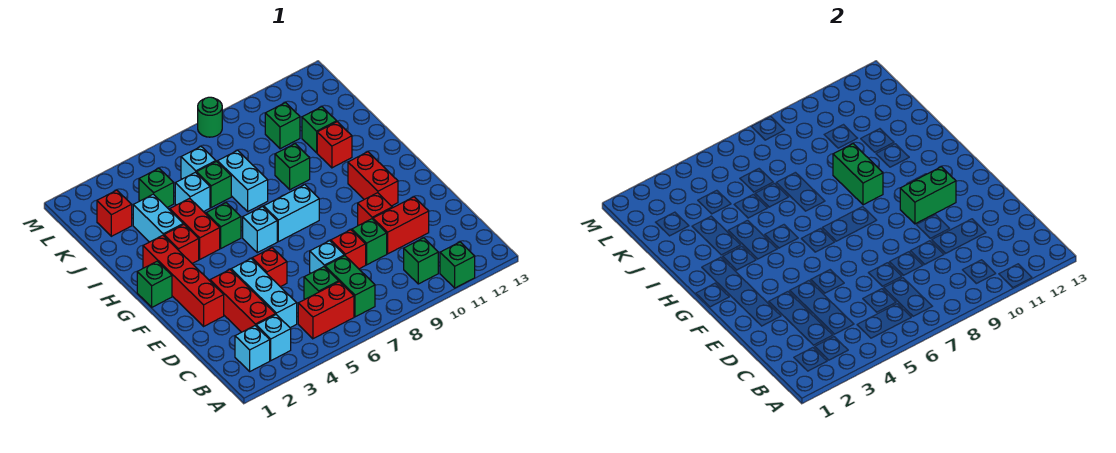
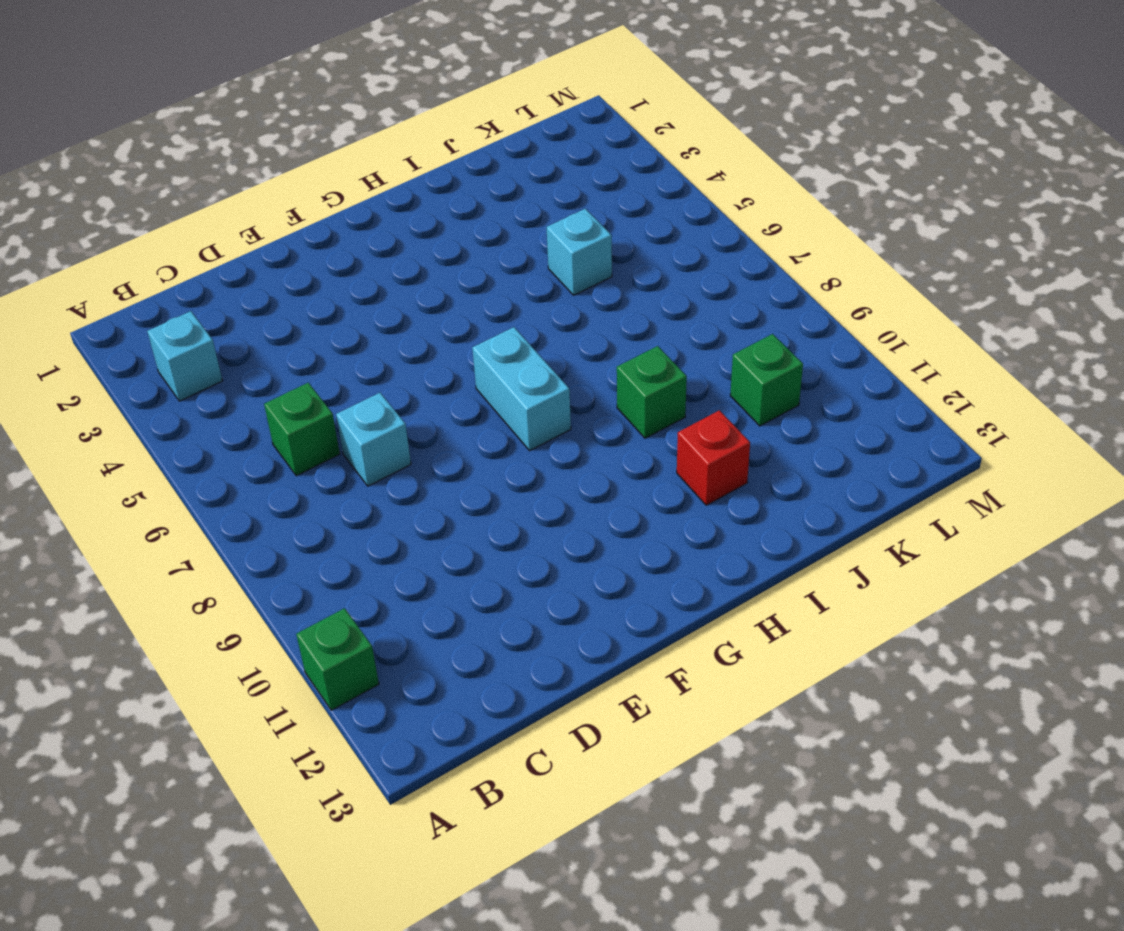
none -> cyan 1x1 brick [235,326,270,371]
none -> red 1x2 brick [298,282,354,339]
none -> green 1x2 brick [325,256,375,317]
none -> green 1x1 brick [404,238,438,284]

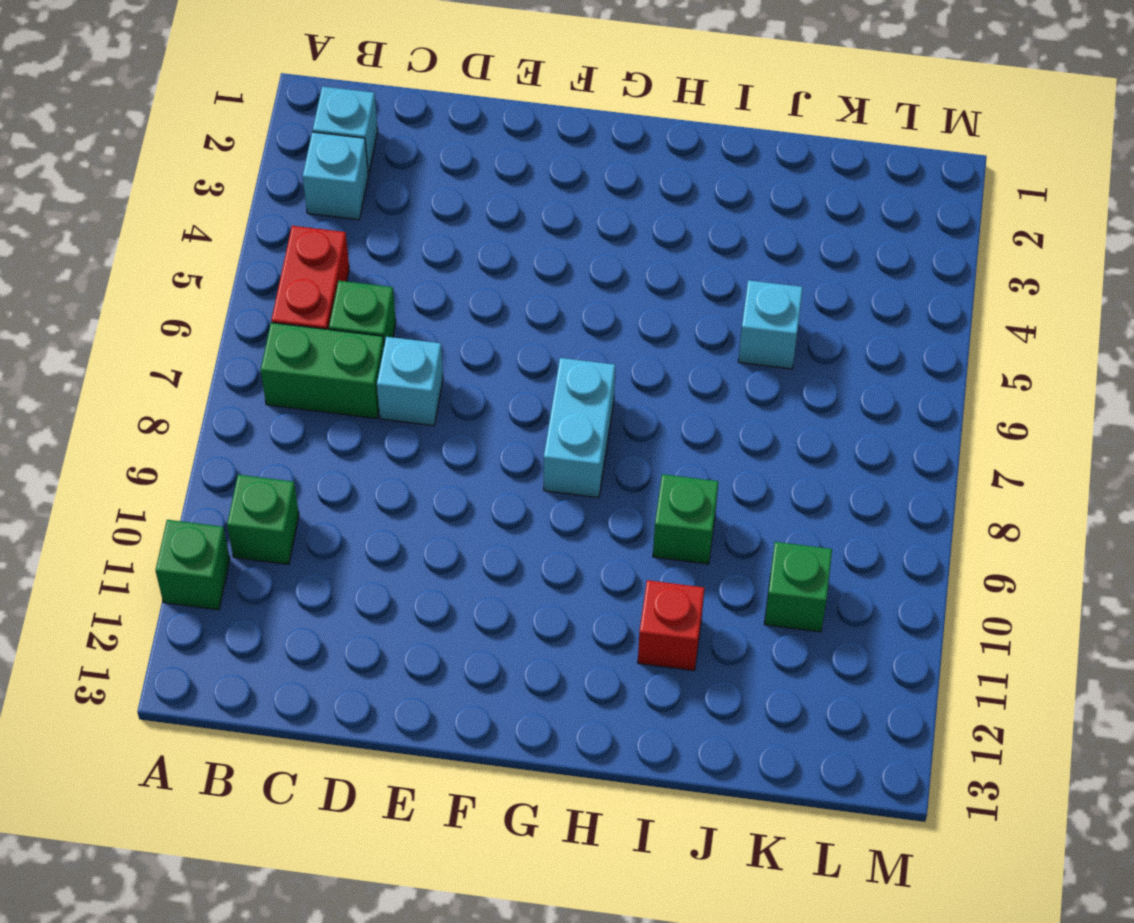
none -> red 1x3 brick [210,270,275,332]
none -> cyan 1x3 brick [231,259,297,328]
none -> red 1x1 brick [331,230,366,269]
none -> green 1x1 brick [352,219,387,265]

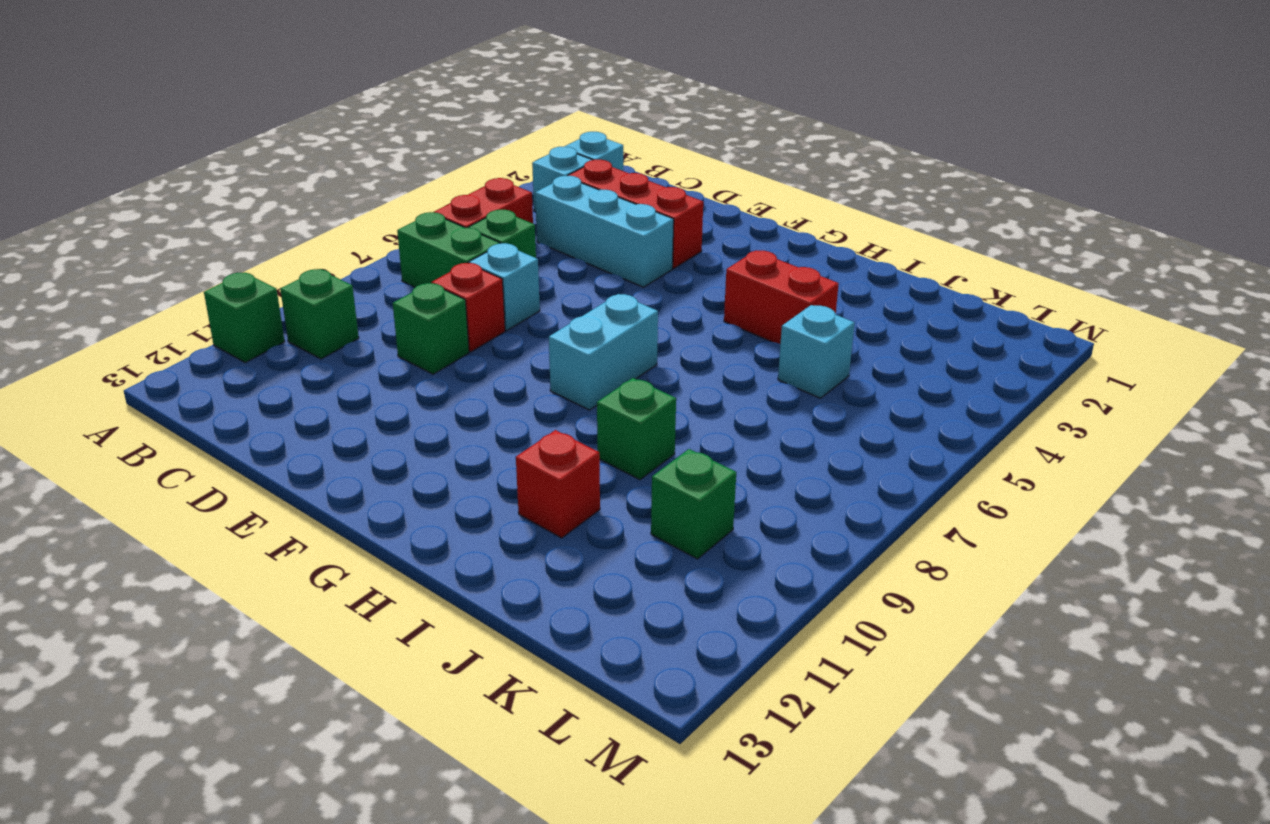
none -> red 1x2 brick [373,197,429,254]
none -> red 1x4 brick [143,235,224,326]
none -> red 1x1 brick [252,248,287,287]
none -> red 1x1 brick [358,193,392,226]

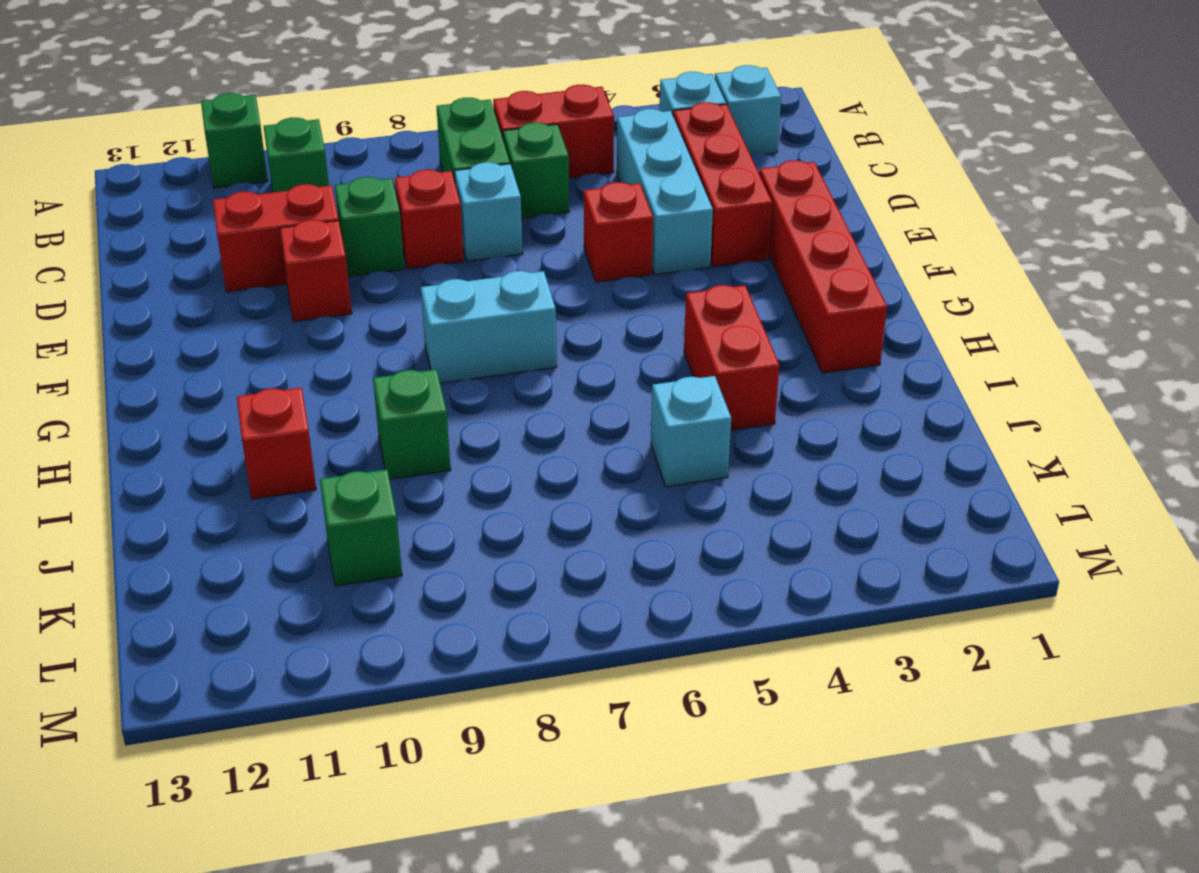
none -> red 1x2 brick [348,152,398,206]
none -> green 1x1 brick [137,261,172,307]
none -> cyan 1x1 brick [243,207,277,253]
none -> red 1x1 brick [164,224,199,263]

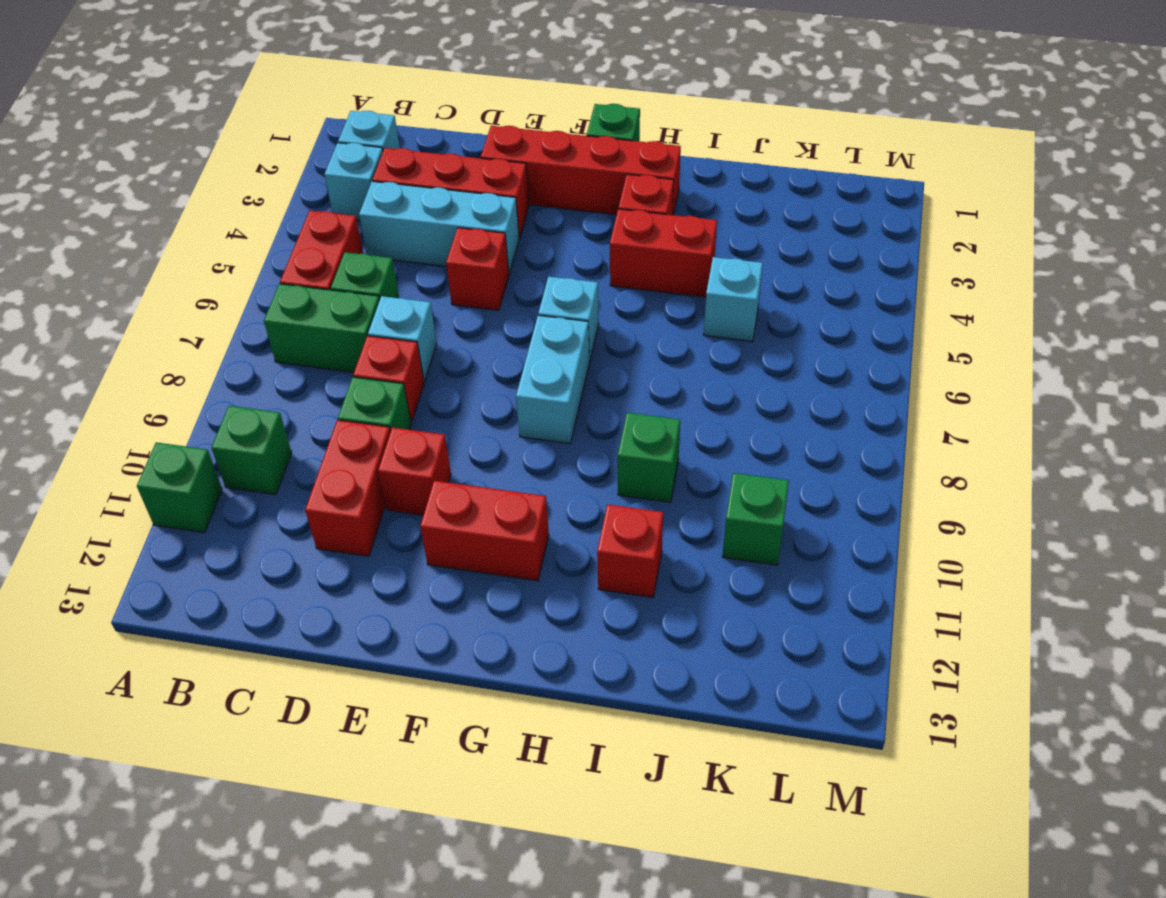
none -> green 1x1 brick [206,203,241,248]
none -> cyan 1x2 brick [133,194,183,242]
none -> cyan 1x2 brick [218,150,268,211]
none -> green 1x1 brick [197,162,231,208]

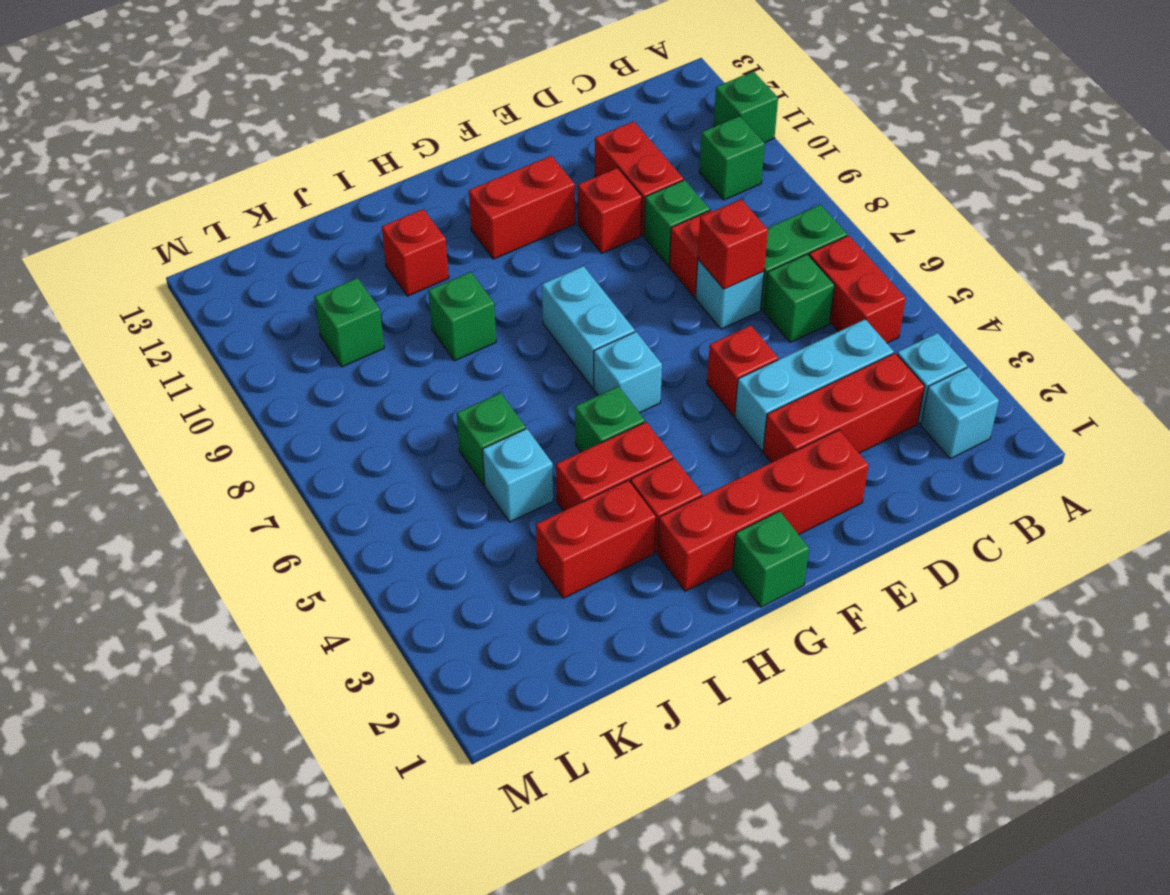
red 1x1 brick [698,199,768,289] -> red 1x1 brick moved to [97,190,132,236]
red 1x2 brick [536,481,656,598] -> cyan 1x2 brick [133,194,183,242]
none -> cyan 1x2 brick [218,150,268,211]
none -> green 1x1 brick [302,107,337,153]
none -> green 1x1 brick [139,168,174,207]
none -> cyan 1x1 brick [181,147,216,179]

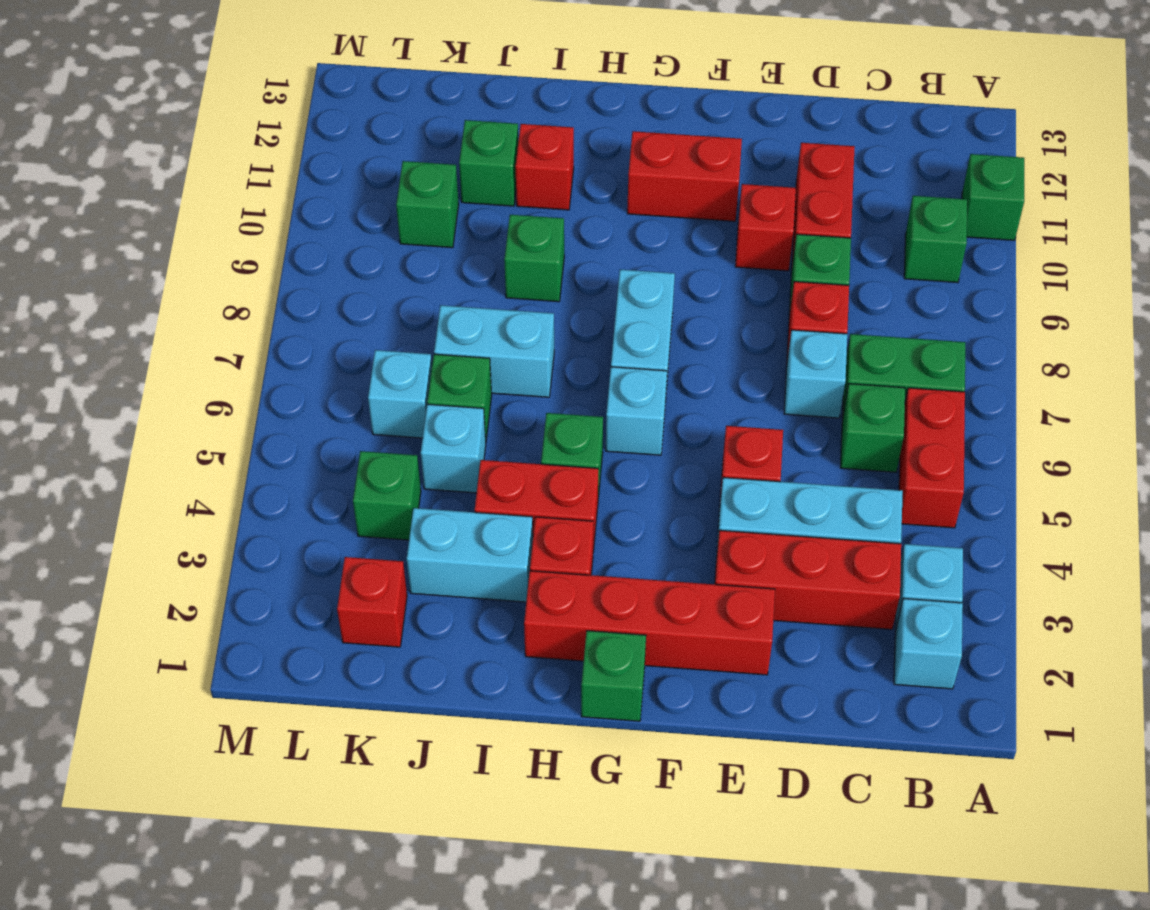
none -> green 1x1 round brick [198,97,222,137]
none -> green 1x2 brick [900,167,956,224]
none -> green 1x2 brick [833,144,883,205]

